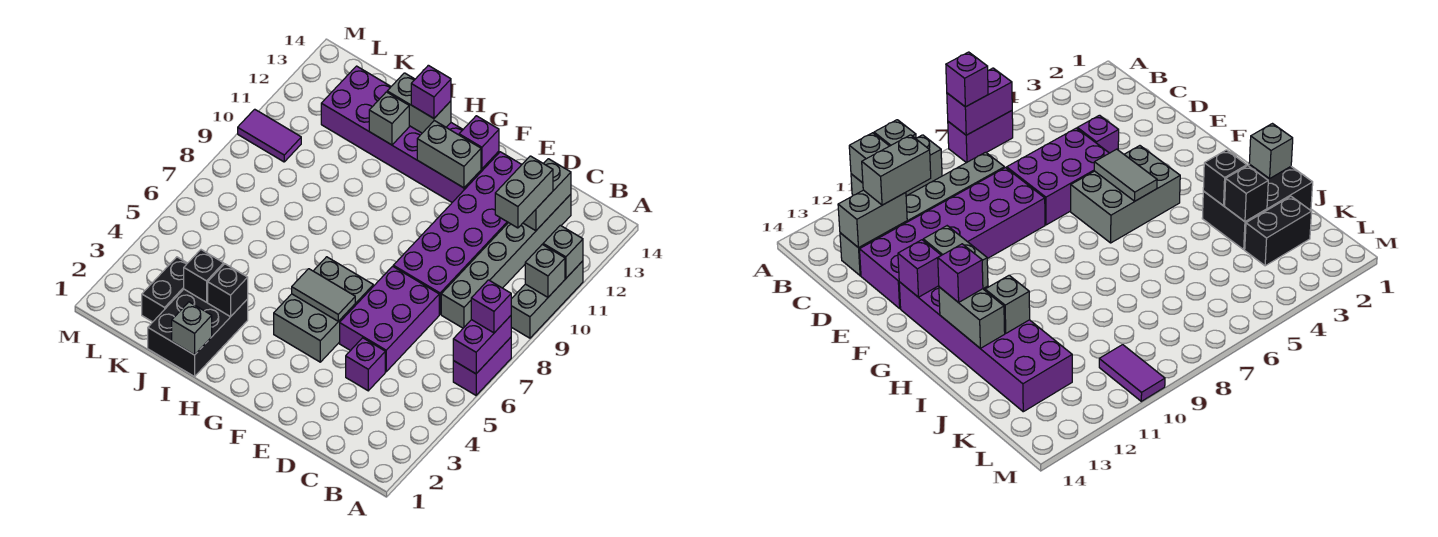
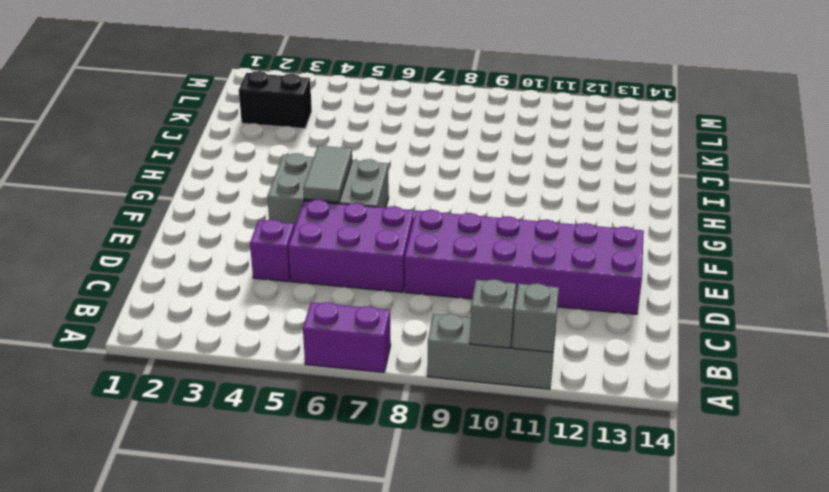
none -> grey 1x6 brick [441,194,571,328]
none -> purple 2x6 brick [321,66,499,202]
none -> black 2x3 brick [148,289,248,377]

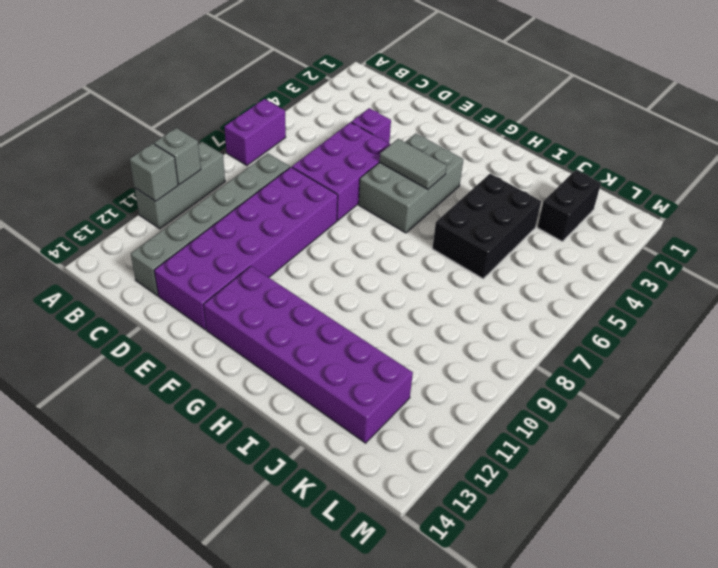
black 2x3 brick [432,174,541,279] -> black 2x3 brick moved to [148,289,248,377]
none -> purple 1x2 tile [238,109,301,162]
none -> purple 1x2 brick [453,316,511,374]
none -> grey 1x2 brick [523,159,571,231]

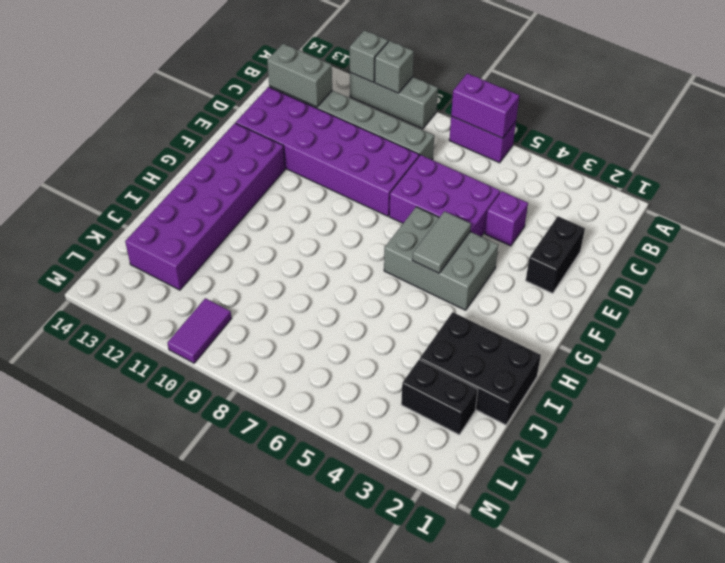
black 1x2 brick [526,216,585,293] -> none
none -> grey 1x2 brick [417,121,481,188]
none -> purple 1x1 brick [459,116,499,169]
none -> grey 1x2 brick [387,73,451,133]

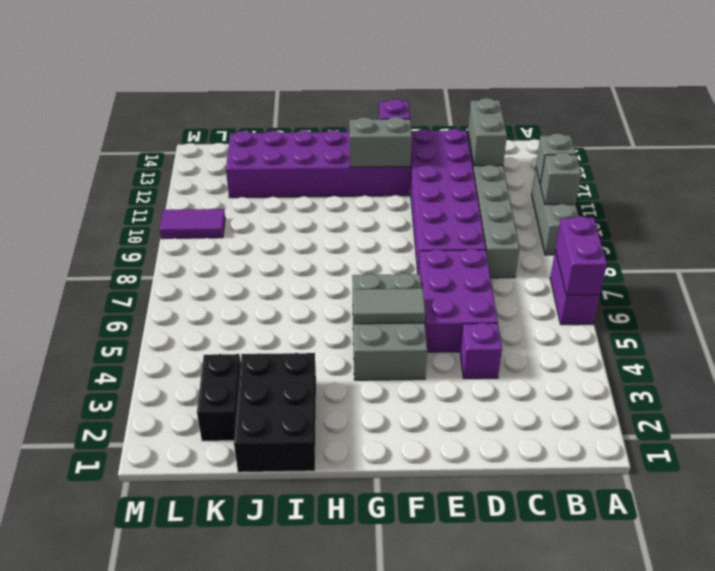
none -> grey 1x2 brick [387,73,451,133]
none -> grey 1x1 brick [172,302,212,355]
none -> black 1x1 brick [208,264,248,317]

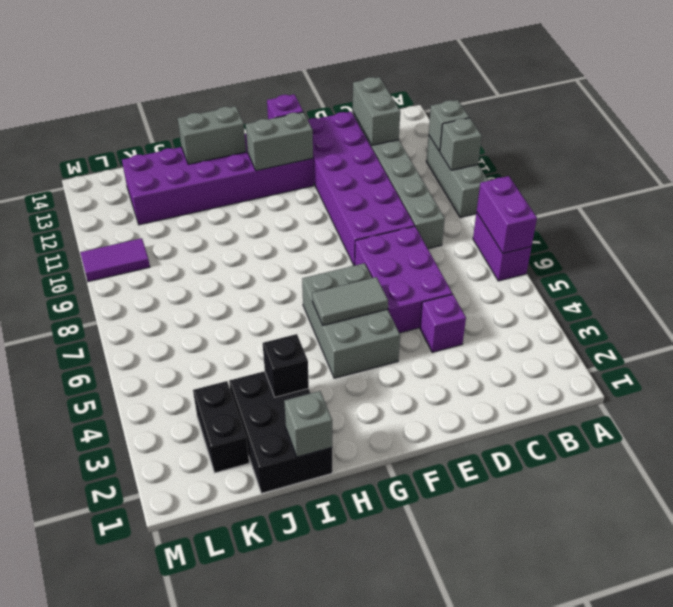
none -> grey 1x1 brick [369,92,409,145]
none -> black 1x1 brick [184,250,224,302]
none -> purple 1x1 brick [471,280,511,333]

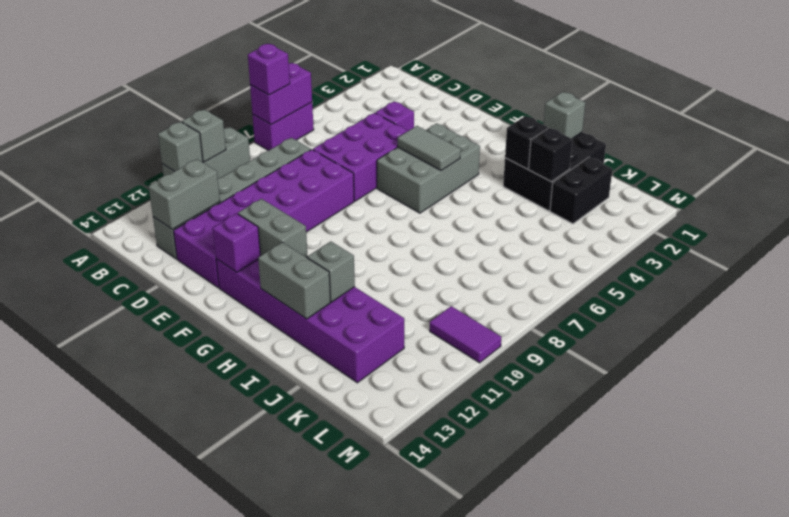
none -> grey 1x2 brick [495,156,553,228]
none -> purple 1x1 brick [411,65,451,118]

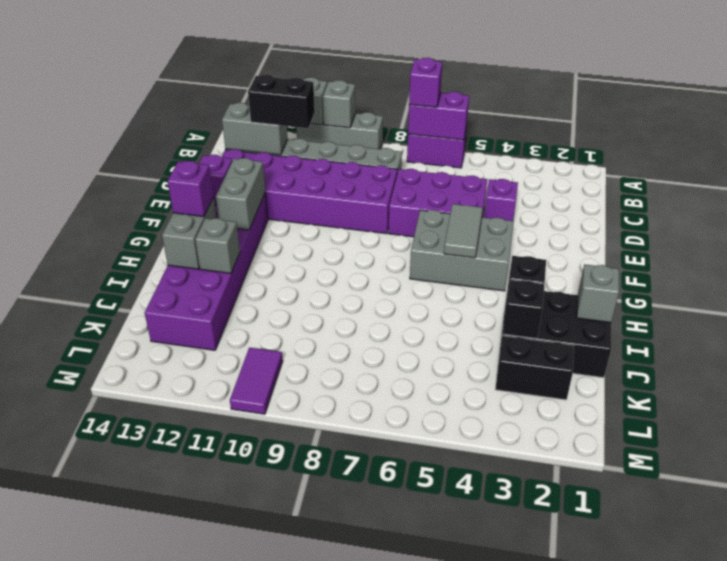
black 1x2 brick [248,74,315,128] -> grey 1x2 brick [495,156,553,228]

